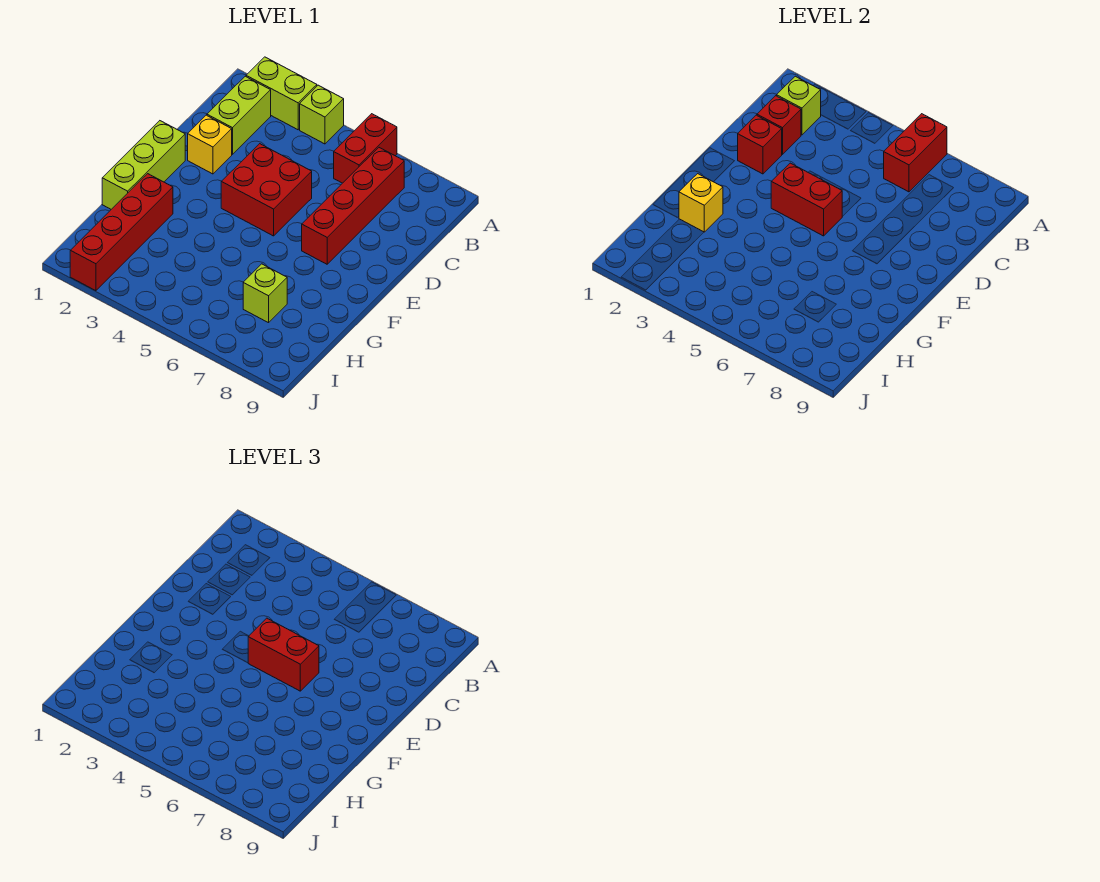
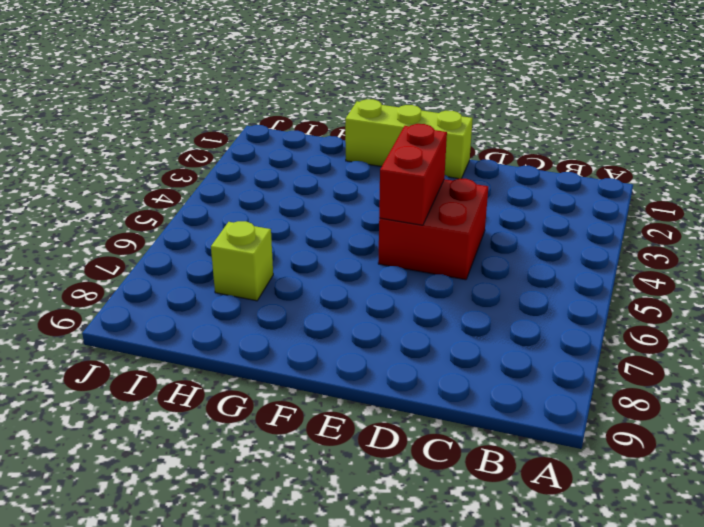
none -> lime 1x2 brick [246,57,317,130]
none -> lime 1x1 brick [300,85,344,144]
none -> red 1x2 brick [334,114,397,183]

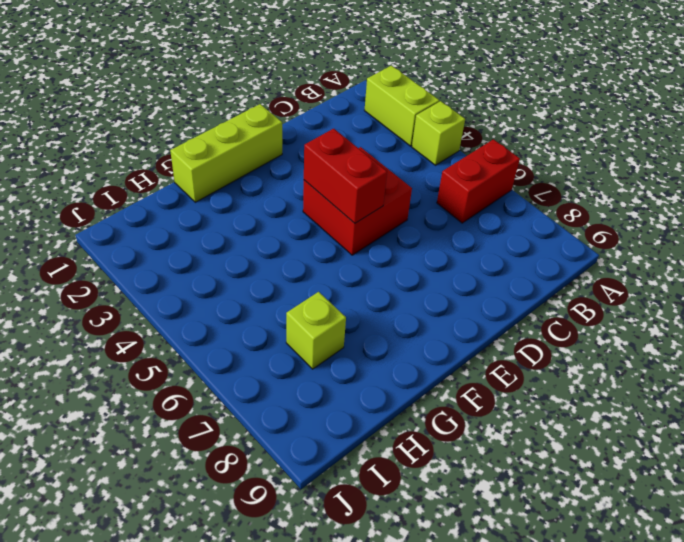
none -> lime 1x2 brick [207,76,271,155]
none -> red 1x4 brick [302,148,404,264]
none -> yellow 1x1 brick [188,115,232,174]

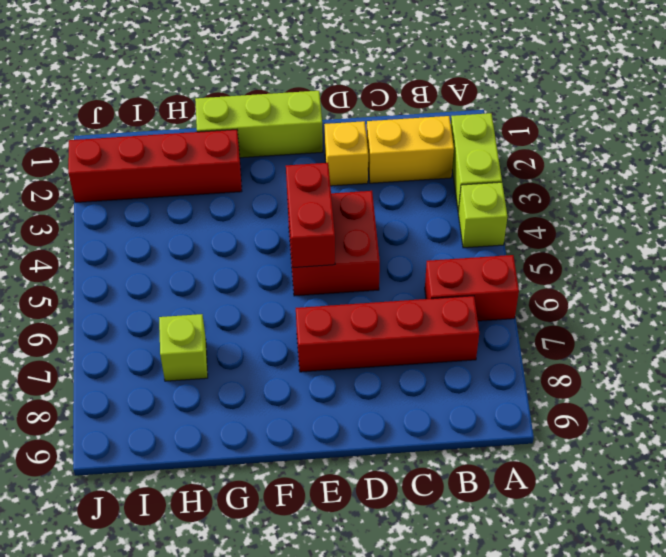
yellow 1x2 brick [367,116,454,183] -> lime 1x2 brick [207,76,271,155]
none -> red 1x2 brick [884,114,947,192]
none -> lime 1x1 brick [777,76,821,135]
none -> red 1x1 brick [757,96,801,155]

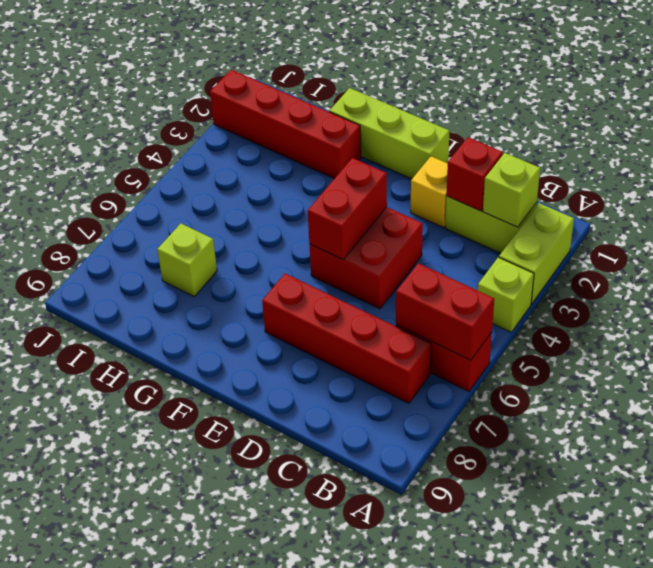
none -> red 1x1 brick [738,115,782,174]
none -> yellow 1x1 brick [679,174,723,232]
none -> red 1x2 brick [248,618,319,691]

